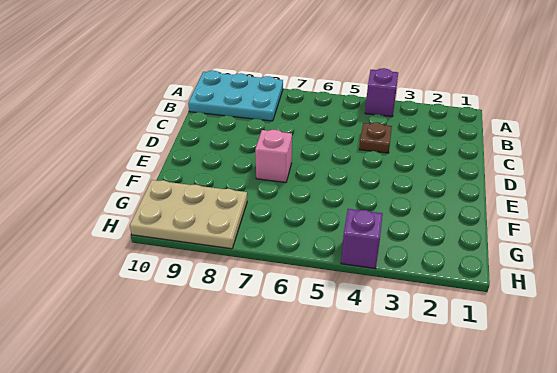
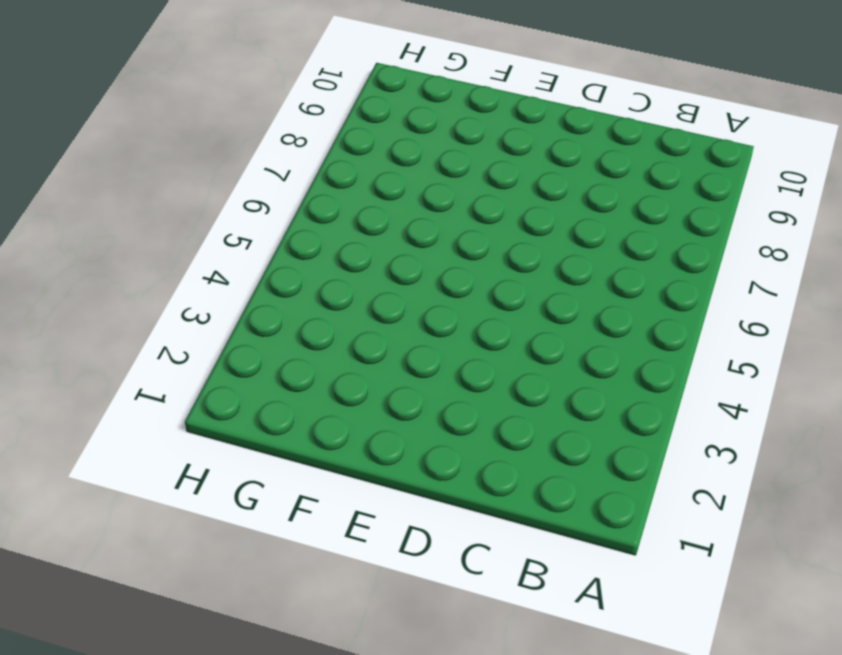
none -> purple 1x1 brick [365,68,398,117]
none -> cyan 2x3 plate [188,71,283,121]

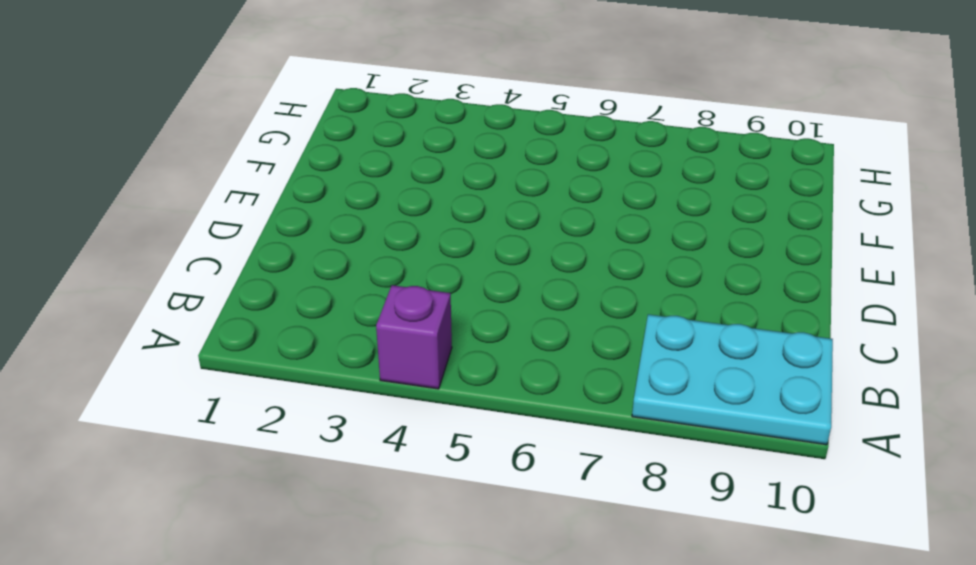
none -> brown 1x1 plate [359,122,392,153]
none -> pink 1x1 brick [255,130,292,182]

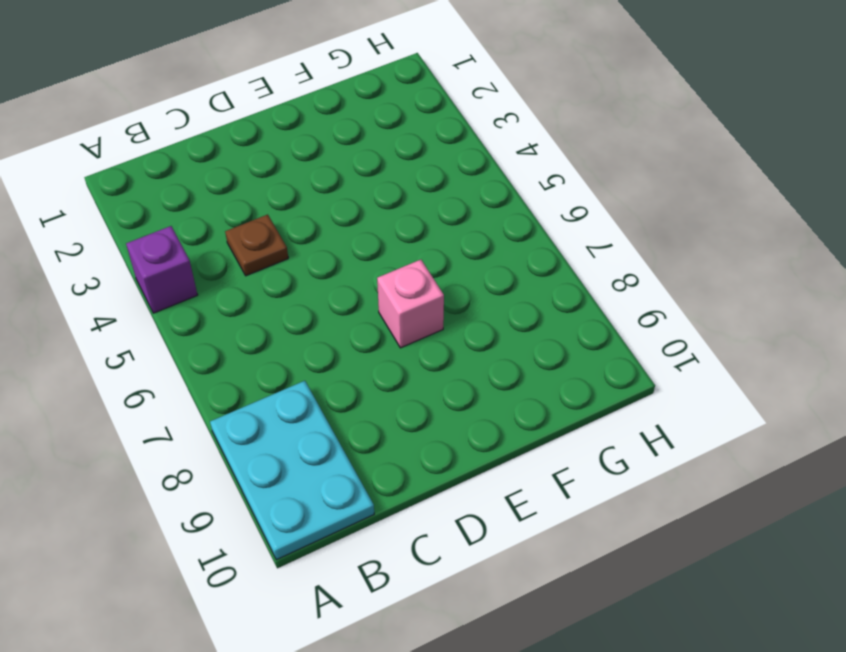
none -> tan 2x3 plate [130,180,247,249]
none -> purple 1x1 brick [341,209,383,269]

